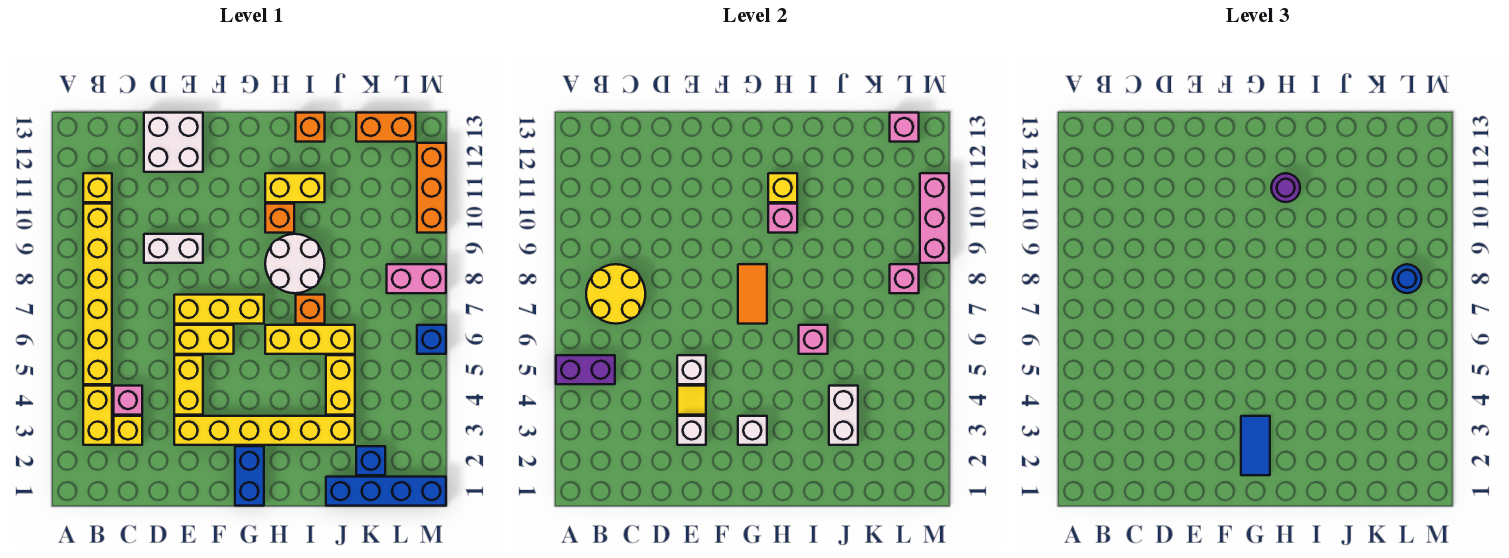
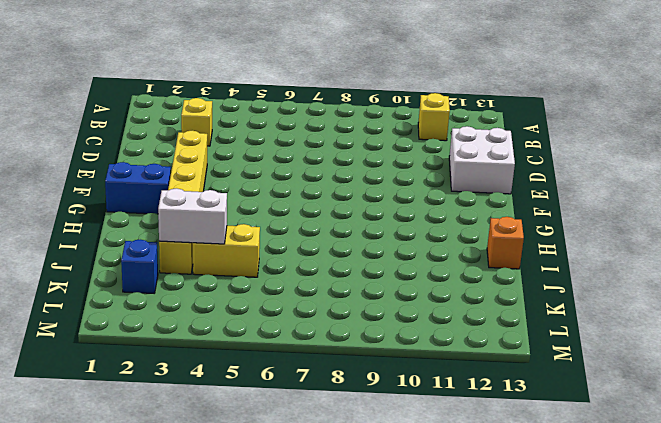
none -> yellow 1x2 brick [83,386,112,445]
none -> yellow 1x6 brick [83,204,112,384]
none -> pink 1x1 brick [114,386,142,415]
none -> white 1x2 brick [144,234,203,263]

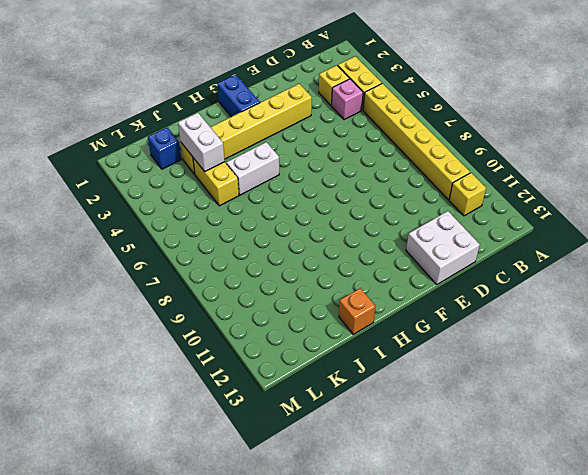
white 1x2 brick [226,142,279,195] -> white 1x2 brick moved to [144,234,203,263]
none -> yellow 1x2 brick [174,355,203,415]
none -> yellow 1x2 brick [174,325,234,354]
none -> yellow 1x3 brick [174,295,264,324]
none -> yellow 1x3 brick [265,325,355,354]

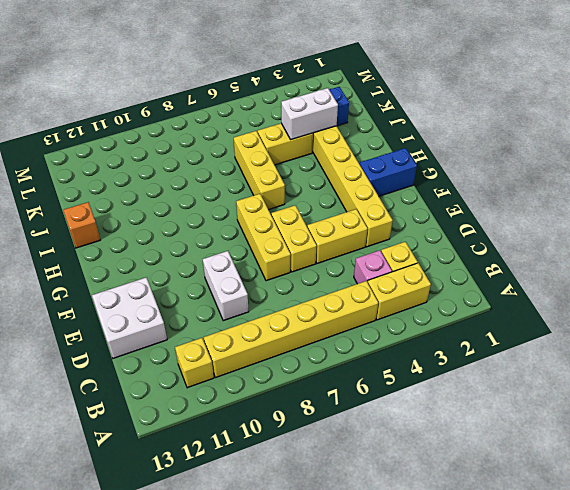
none -> white 2x2 round brick [265,234,325,293]
none -> orange 1x1 brick [265,204,294,233]
none -> yellow 1x2 brick [265,173,325,202]
none -> orange 1x1 brick [296,295,325,324]

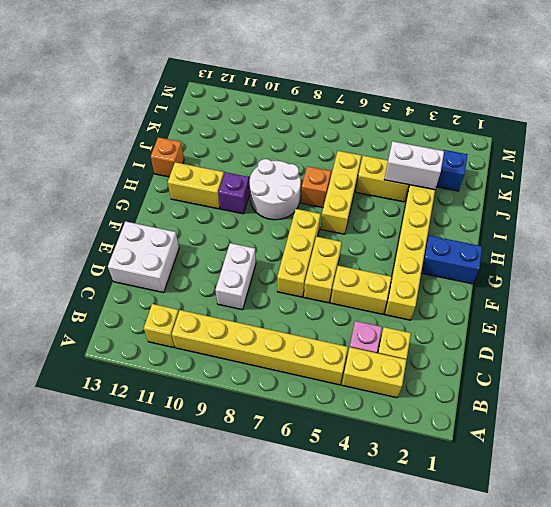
purple 1x1 brick [218,172,250,214] -> orange 1x1 brick [265,204,294,233]
yellow 1x2 brick [168,162,224,209] -> yellow 1x2 brick turned to [265,173,325,202]
none -> blue 1x4 brick [326,477,446,506]
none -> orange 1x2 brick [356,113,416,142]
none -> pink 1x2 brick [387,264,446,293]
none -> blue 1x1 brick [417,325,446,354]

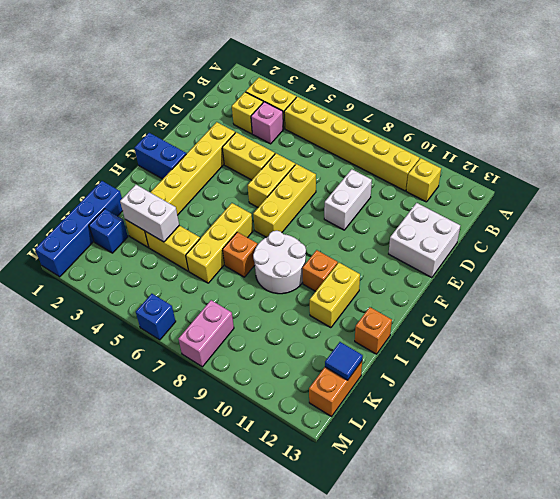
blue 1x1 tile [325,342,363,380] -> none
none -> orange 1x3 brick [417,143,446,233]
none -> purple 1x2 brick [556,355,615,384]
none -> yellow 2x2 round brick [586,264,645,324]
none -> white 1x1 brick [677,416,706,445]

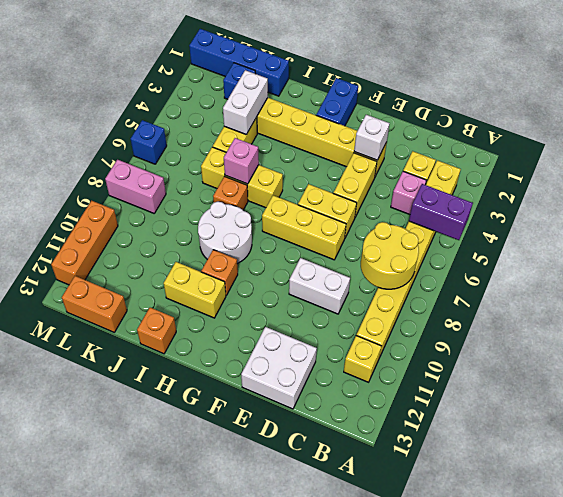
none -> yellow 1x1 tile [677,386,706,415]
none -> white 1x1 brick [677,355,706,384]
none -> white 1x1 brick [738,416,767,445]
none -> orange 1x2 tile [738,264,767,324]

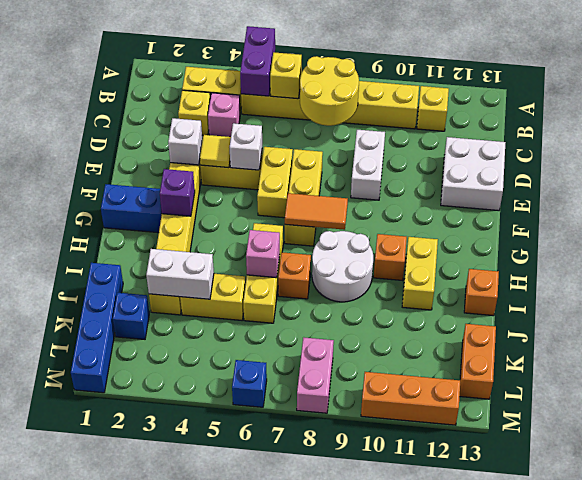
yellow 1x1 brick [270,52,302,99] -> yellow 1x1 brick moved to [768,173,797,202]
purple 1x1 brick [160,169,195,216] -> white 1x1 brick [738,416,767,445]
none -> pink 1x1 brick [768,204,797,233]
none -> pink 1x1 brick [890,264,919,293]
none -> pink 1x1 brick [890,113,919,142]
none -> pink 1x3 brick [920,173,949,263]

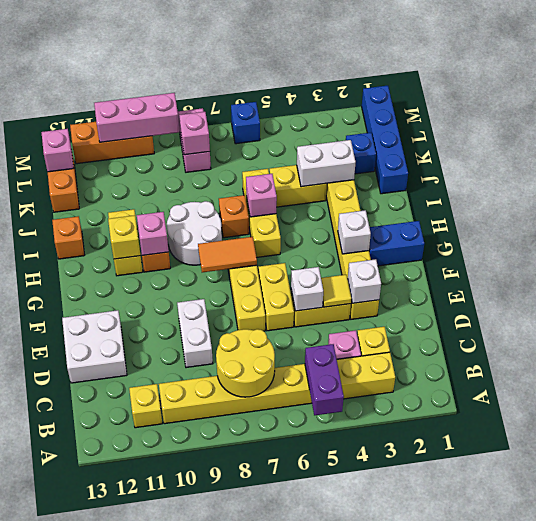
none -> blue 1x2 tile [1241,416,1270,475]
none -> purple 1x1 round brick [1271,173,1300,202]
none -> blue 1x1 round brick [1393,264,1422,293]

